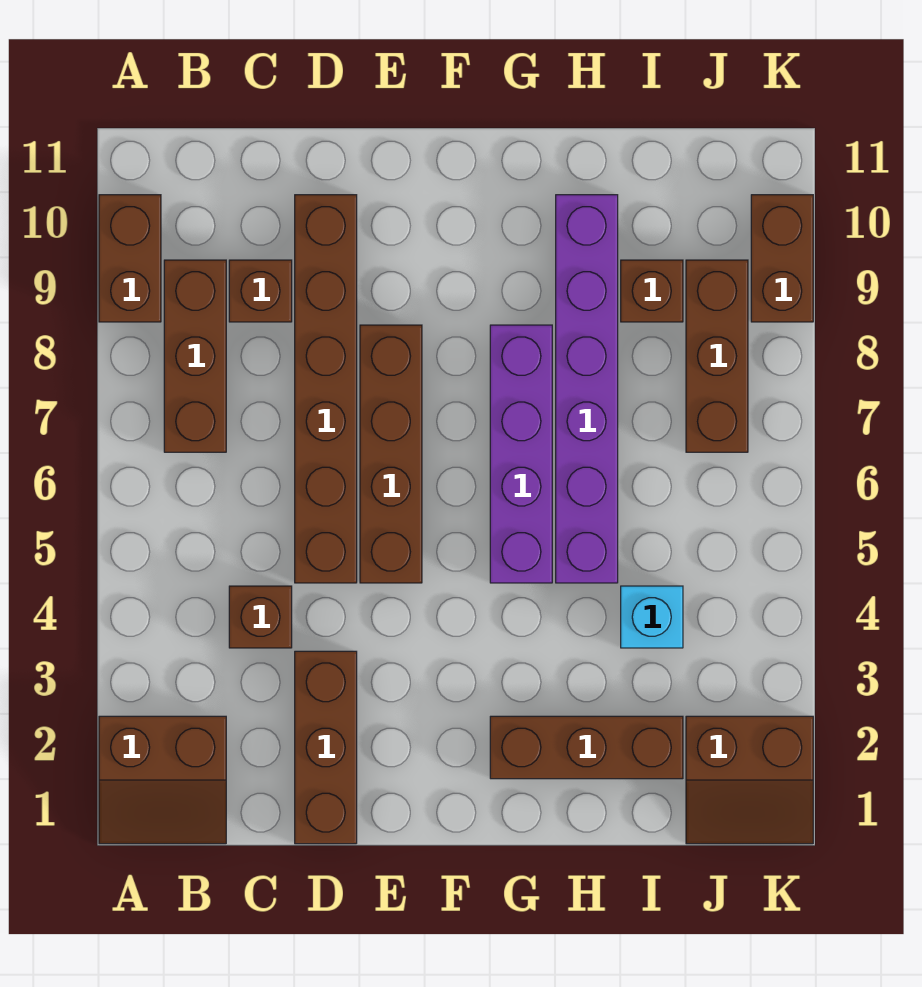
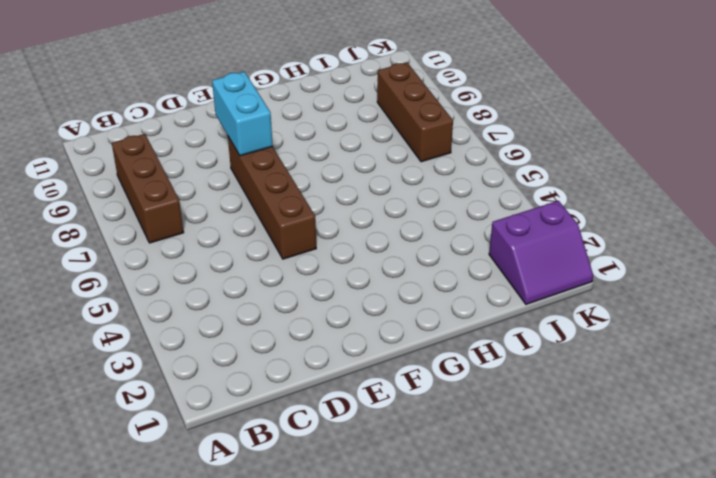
cyan 1x2 brick [212,72,273,156] -> none
purple 2x2 slope [489,201,593,304] -> brown 2x2 slope [686,716,813,844]
none -> brown 2x2 slope [99,716,226,844]
none -> brown 1x2 brick [99,195,161,322]
none -> brown 1x1 brick [229,586,292,648]

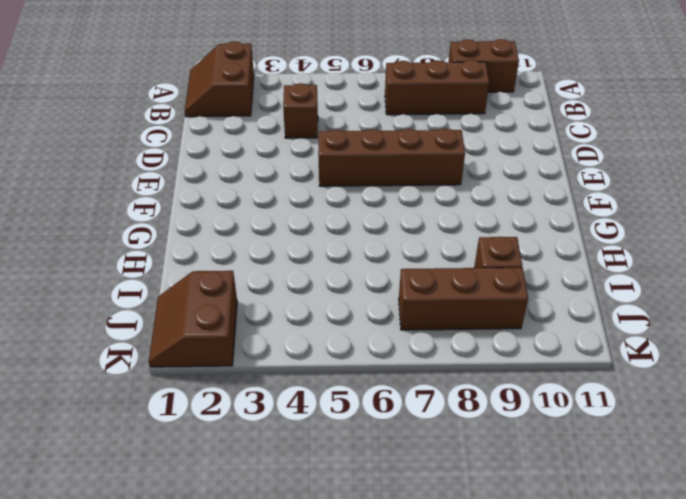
none -> brown 1x1 brick [229,260,292,322]
none -> brown 1x3 brick [295,651,357,844]
none -> brown 1x6 brick [295,195,357,583]

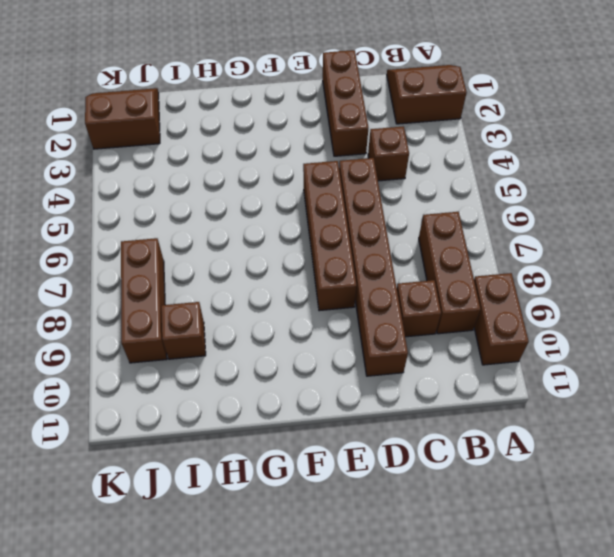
none -> brown 1x3 brick [490,716,683,779]
none -> purple 1x4 brick [490,325,552,583]
none -> purple 1x6 brick [556,195,618,583]

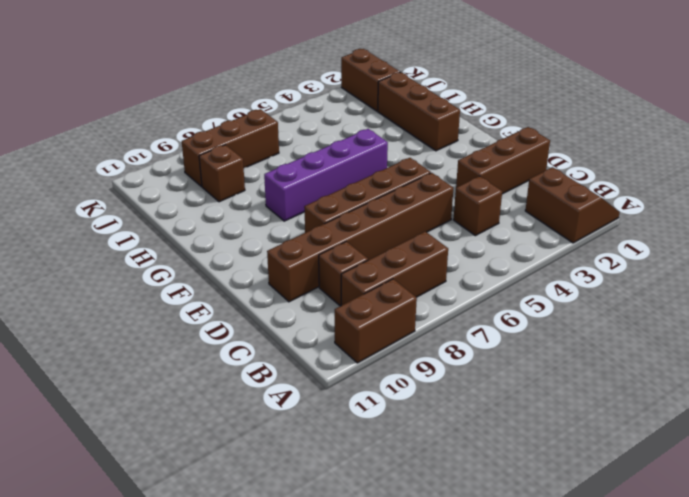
none -> purple 1x6 brick [556,195,618,583]
none -> cyan 1x1 brick [621,586,683,648]
none -> brown 1x2 brick [751,195,813,322]

